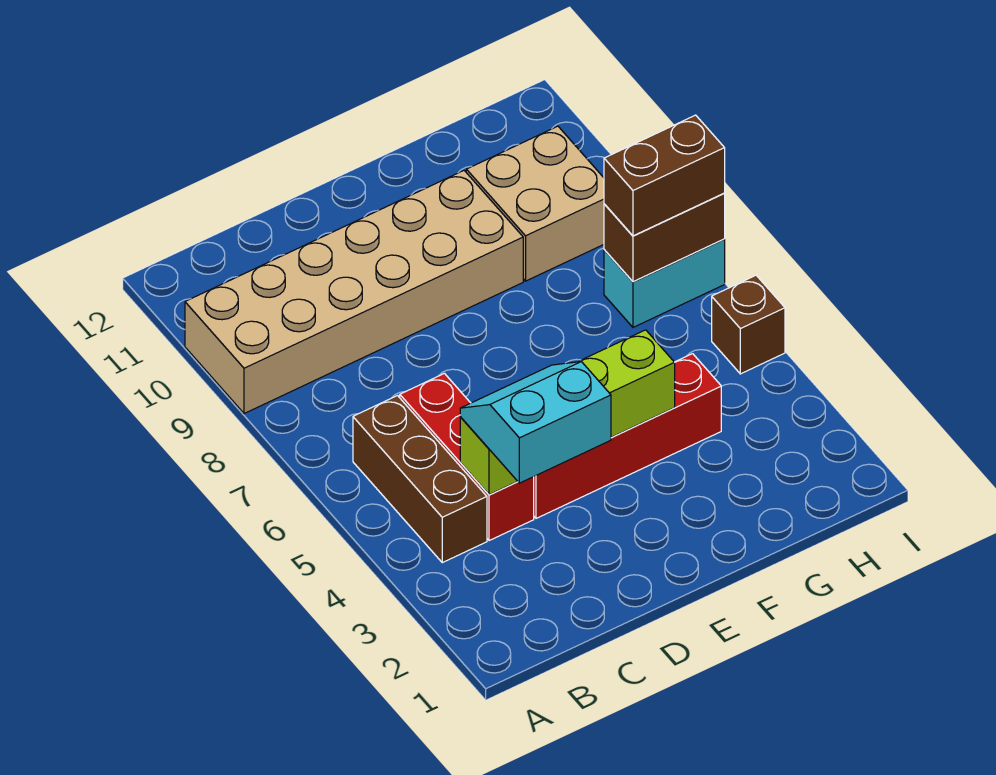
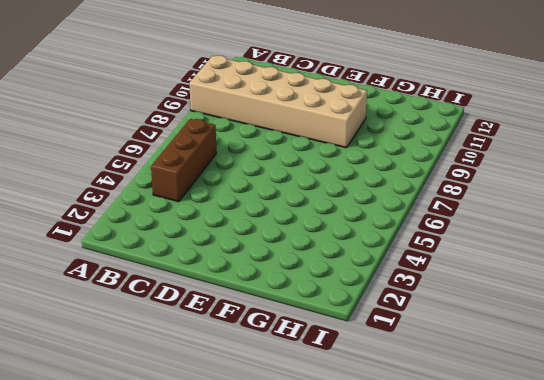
none -> red 1x3 brick [400,373,534,541]
none -> red 1x4 brick [534,354,721,518]

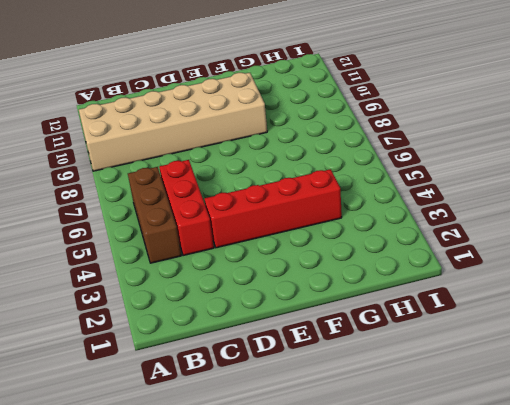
none -> tan 2x2 brick [466,126,604,281]
none -> cyan 1x2 brick [604,239,725,327]

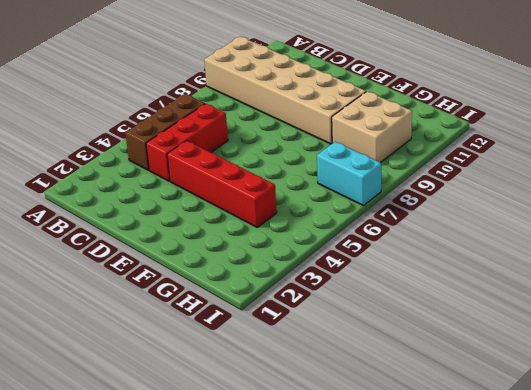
none -> brown 1x1 brick [712,275,785,374]
none -> lime 1x4 brick [460,330,675,495]

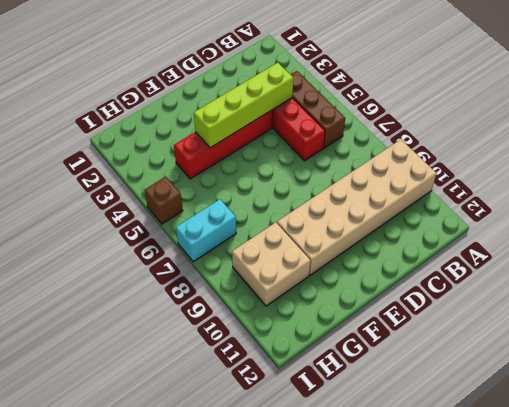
none -> brown 1x2 brick [604,193,725,282]
none -> cyan 2x2 slope [460,362,611,483]

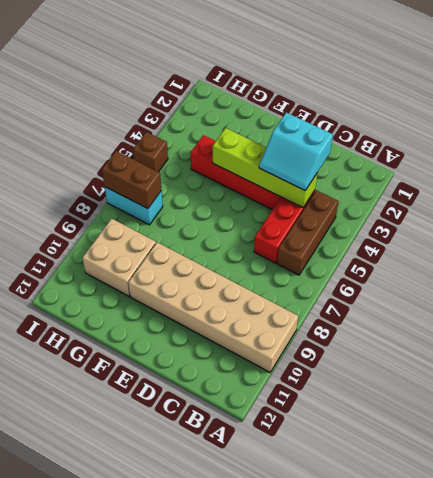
none -> brown 1x2 brick [604,115,725,236]

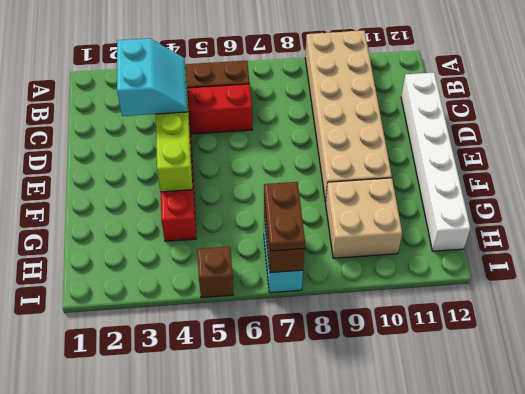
white 1x6 brick [401,72,470,251] -> none
brown 1x2 plate [264,182,305,251] -> brown 1x2 brick [604,115,725,236]

